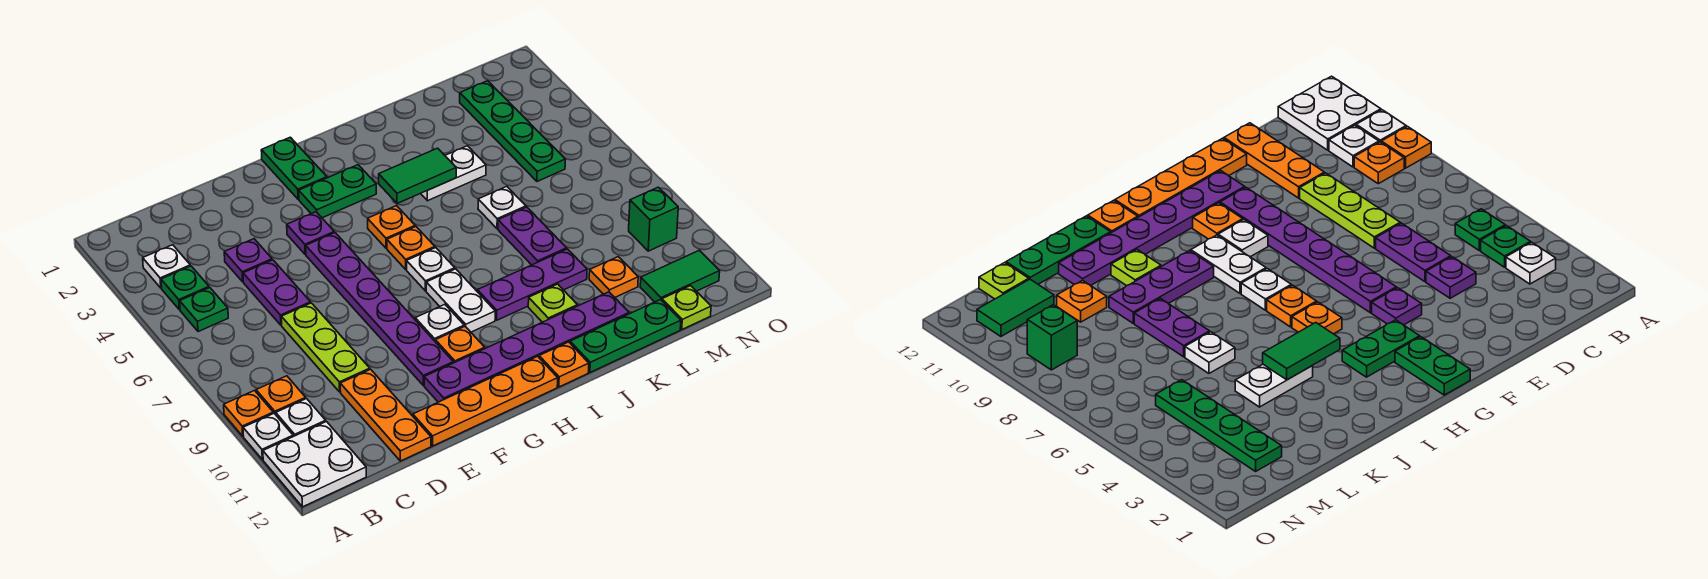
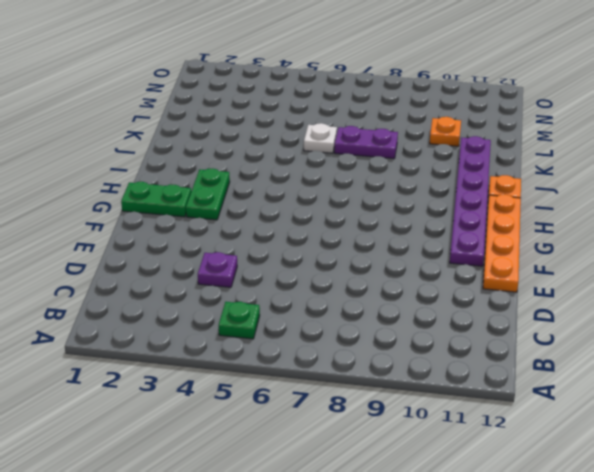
none -> orange 1x1 plate [224,391,273,436]
none -> white 1x1 plate [243,413,293,460]
none -> white 2x2 plate [263,422,366,507]
none -> white 1x1 plate [143,245,190,288]

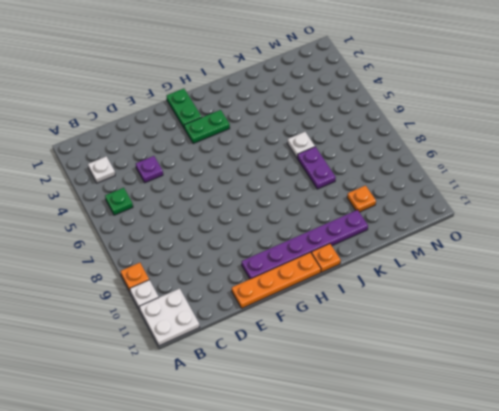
none -> green 1x1 plate [161,266,209,310]
none -> orange 1x1 plate [256,376,306,415]
none -> white 1x1 plate [276,399,326,437]
none -> purple 1x2 plate [243,260,311,325]

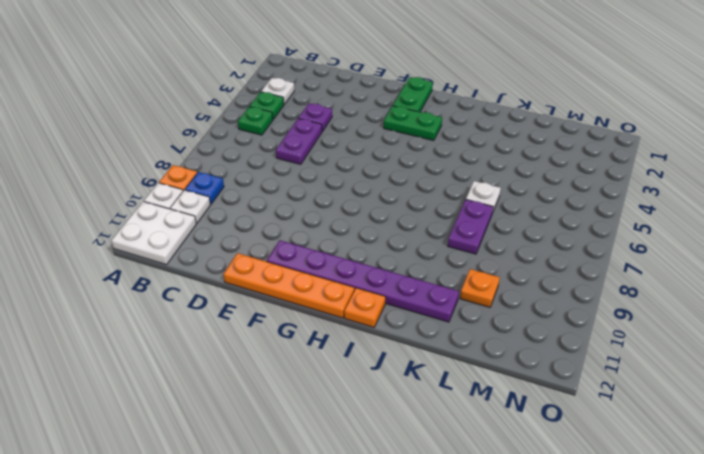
blue 1x1 plate [185,172,224,204] -> orange 1x1 plate [256,376,306,415]
none -> lime 1x3 plate [281,303,370,392]
none -> orange 1x3 plate [340,369,431,461]
none -> purple 1x1 plate [287,212,334,254]
none -> purple 1x6 plate [306,233,453,385]

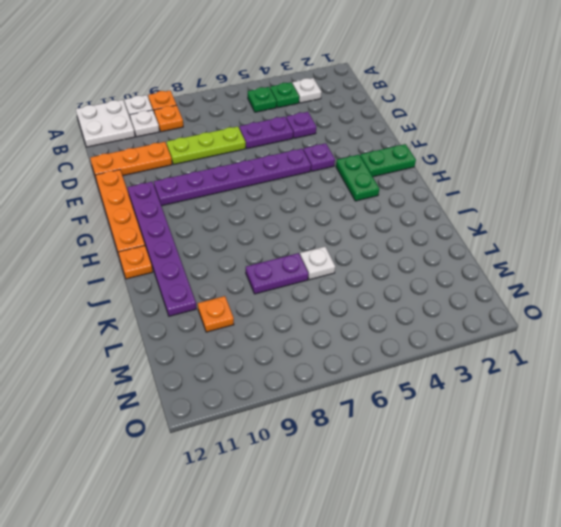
none -> white 1x1 plate [415,304,464,341]
none -> orange 1x1 plate [435,326,485,363]
none -> orange 1x1 plate [368,206,415,248]
none -> orange 1x1 plate [387,227,435,269]

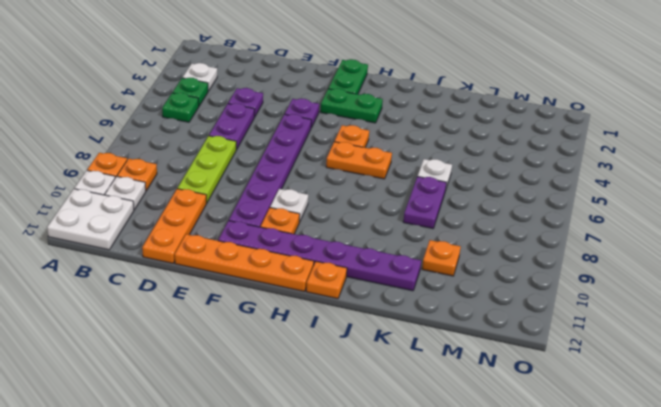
orange 1x2 plate [326,142,392,179] -> orange 1x1 plate [387,227,435,269]
none -> white 1x1 plate [407,248,455,291]
none -> white 1x2 plate [426,269,495,332]
none -> purple 1x3 plate [477,249,587,320]
none -> white 1x2 plate [421,146,486,201]

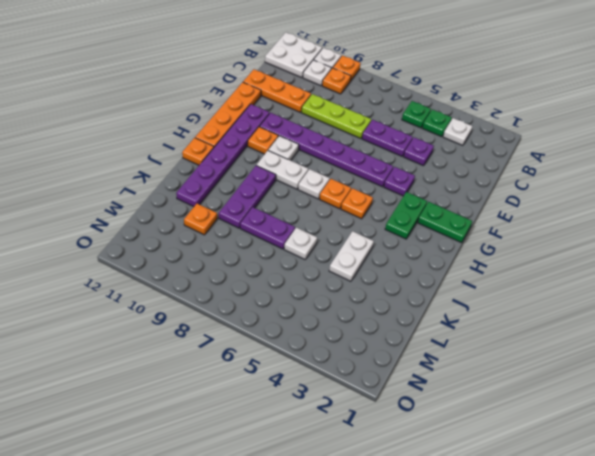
none -> lime 1x1 plate [528,284,578,322]
none -> green 1x3 plate [570,300,681,372]
none -> green 1x4 plate [460,81,565,181]
none -> green 1x2 tile [640,250,720,302]

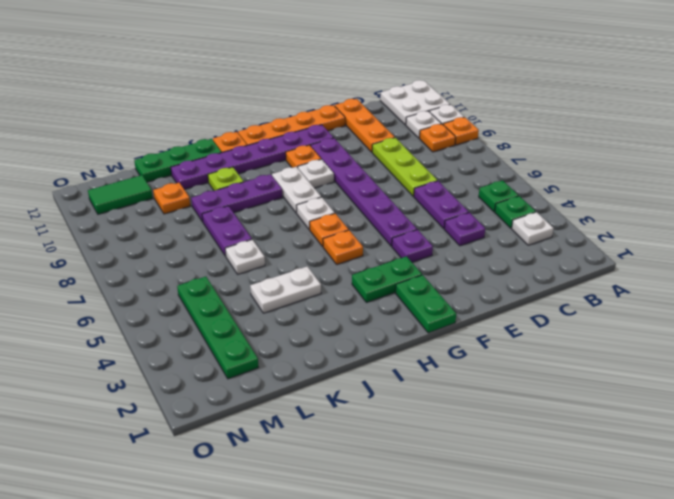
none -> lime 1x1 plate [662,286,711,329]
none -> green 1x1 brick [629,187,678,251]
none -> green 1x2 tile [379,148,456,203]

